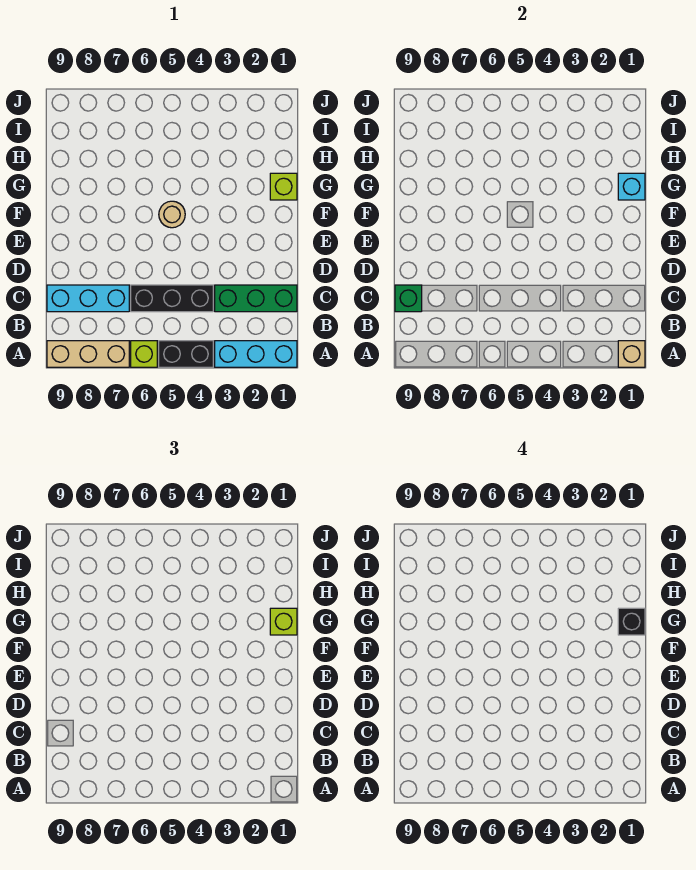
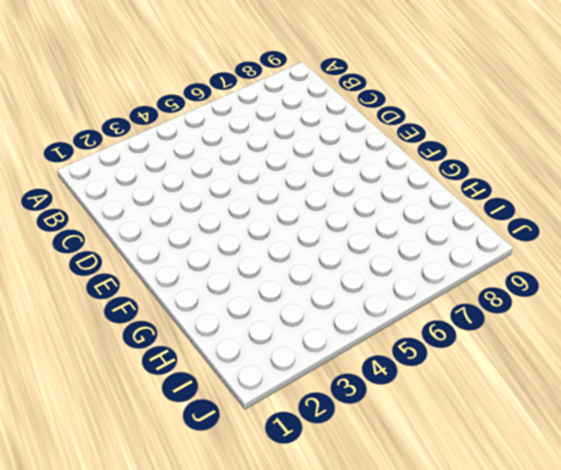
none -> cyan 1x3 brick [215,341,297,367]
none -> black 1x2 brick [159,341,213,367]
none -> lime 1x1 brick [131,341,157,367]

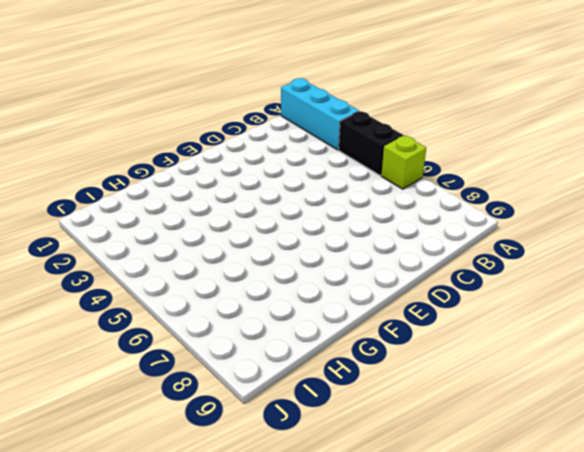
none -> tan 1x3 brick [47,341,129,367]
none -> green 1x3 brick [215,285,297,312]
none -> black 1x3 brick [131,285,213,312]

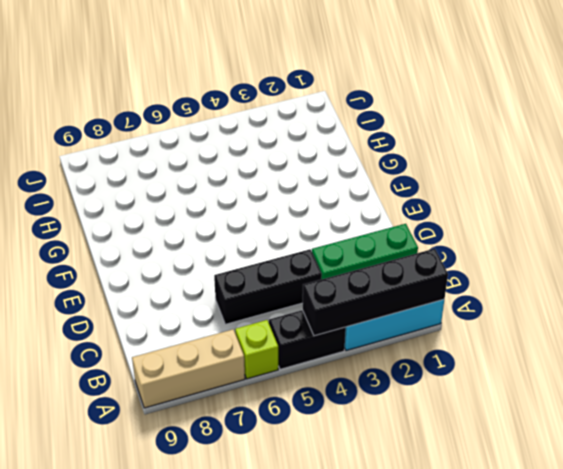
black 1x4 brick [303,249,448,336] -> tan 1x1 brick [618,341,645,367]
none -> cyan 1x3 brick [47,285,129,312]
none -> tan 1x1 round brick [159,201,185,228]
none -> lime 1x1 brick [270,173,297,200]

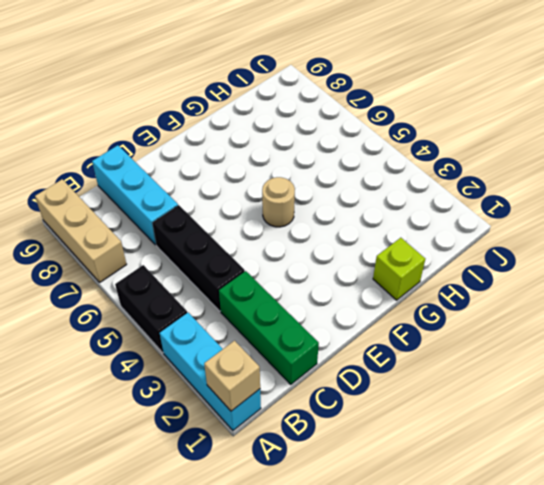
none -> lime 1x1 brick [131,341,157,367]
none -> green 1x1 brick [395,285,422,312]
none -> cyan 1x1 brick [618,173,645,200]

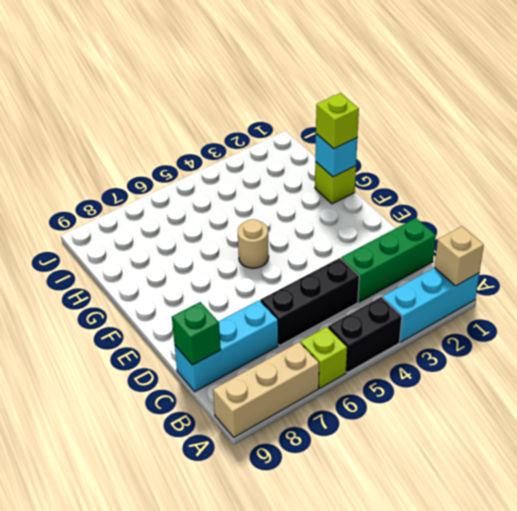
none -> black 1x1 brick [618,608,645,635]

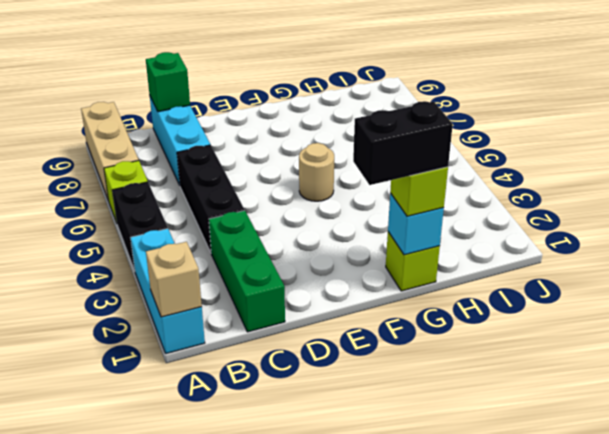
black 1x2 brick [353,101,453,185] -> black 1x1 brick [618,608,645,635]

